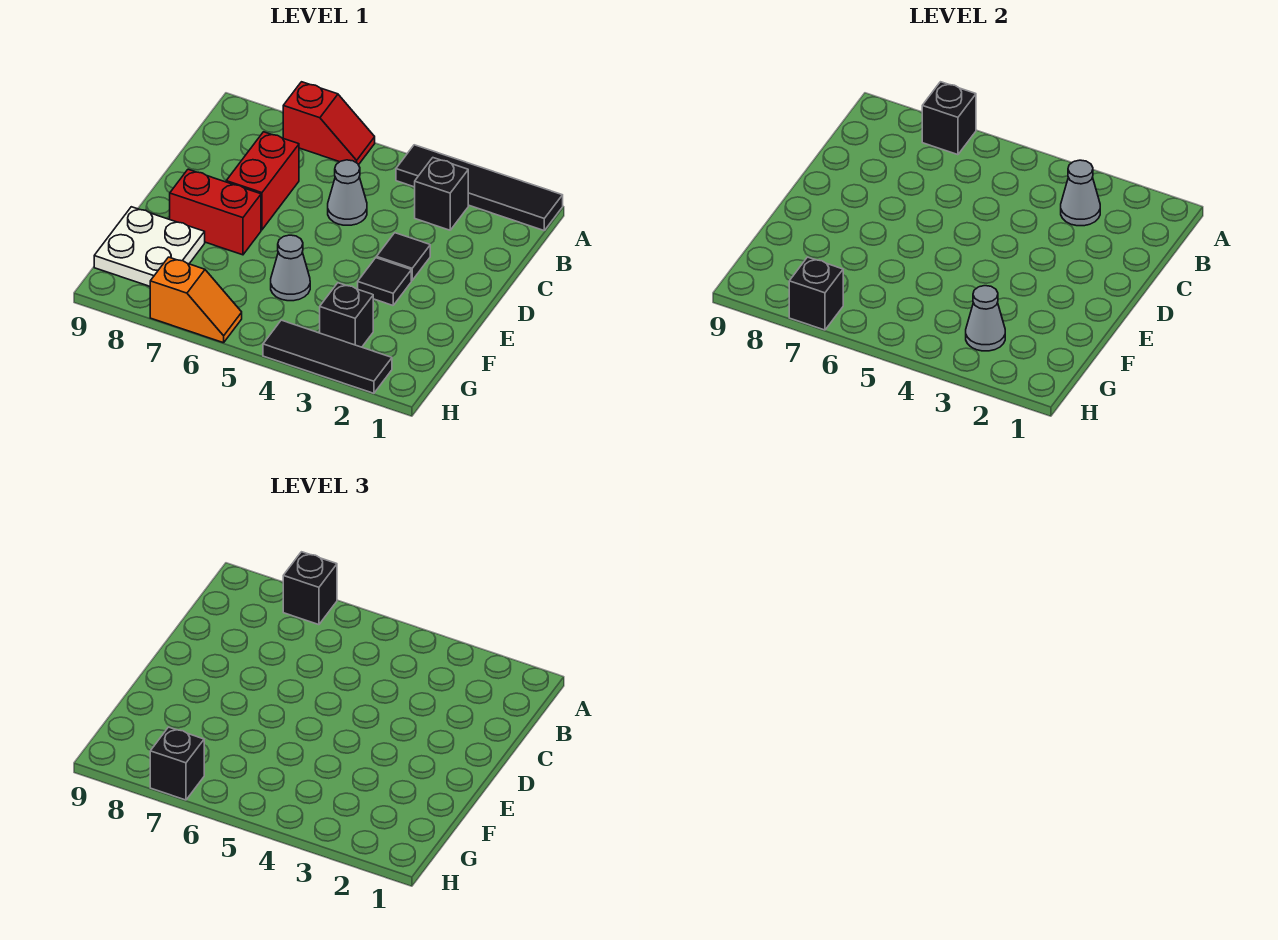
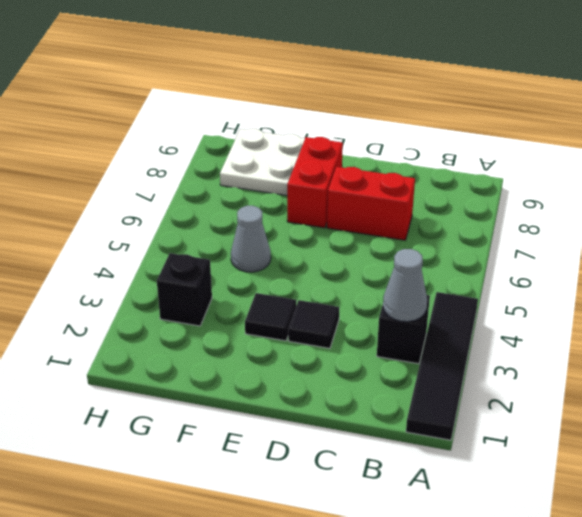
none -> red 1x2 slope [283,82,375,165]
none -> grey 1x1 cone [328,160,367,225]
none -> black 1x3 tile [263,320,392,393]

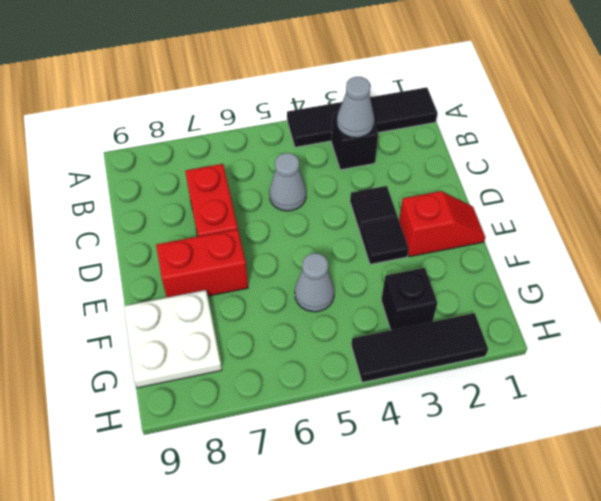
red 1x2 slope [399,191,485,257] -> red 1x2 slope moved to [283,82,375,165]
none -> orange 1x2 slope [150,257,242,343]
none -> black 1x1 brick [922,82,976,155]
none -> grey 1x1 cone [966,286,1005,351]

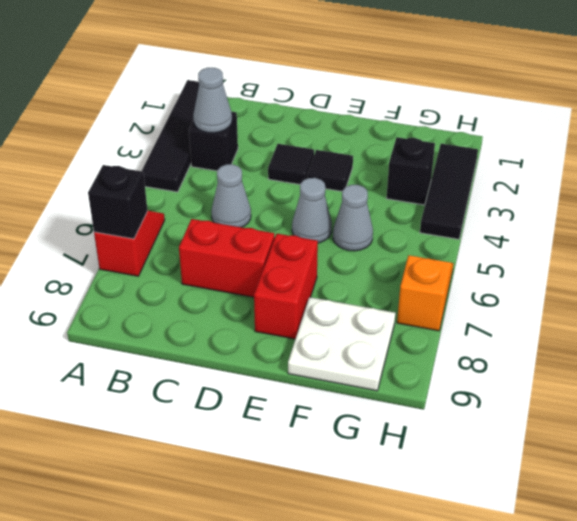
grey 1x1 cone [292,178,332,243] -> grey 1x1 cone moved to [966,286,1005,351]
none -> black 1x1 brick [789,257,843,330]
none -> black 1x1 brick [283,552,337,625]
none -> black 1x1 brick [150,727,204,800]

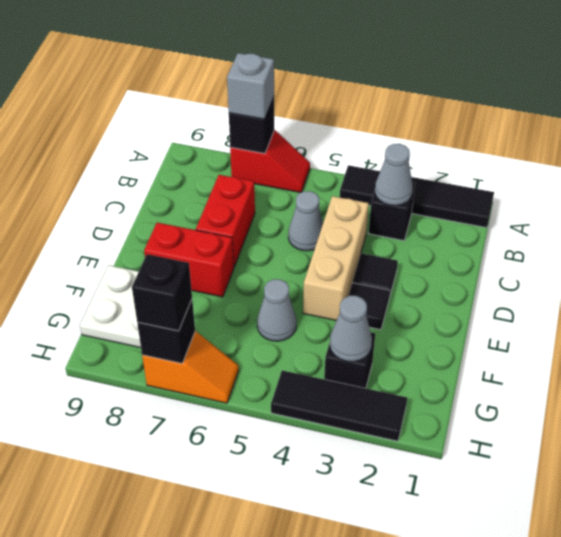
grey 1x1 brick [227,53,274,119] -> black 1x1 brick [283,552,337,625]
tan 1x3 brick [303,196,369,320] -> none

